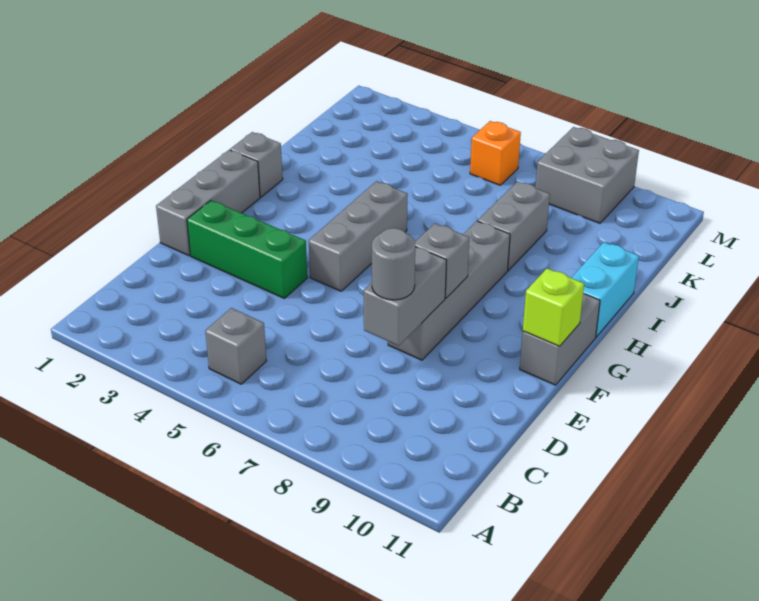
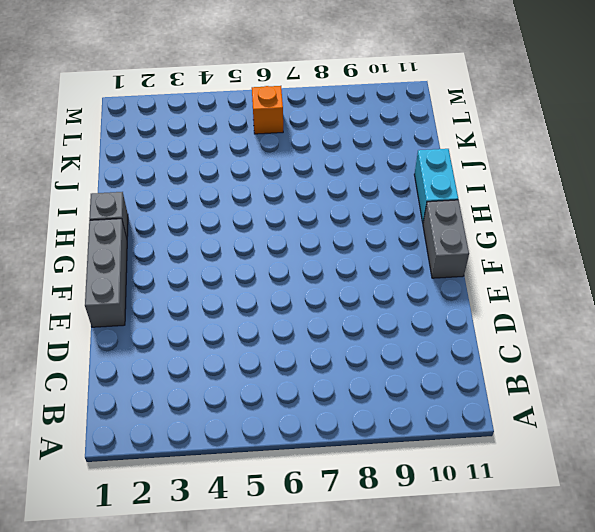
none -> grey 1x1 brick [205,308,266,384]
none -> green 1x3 brick [187,200,307,298]
none -> grey 1x4 brick [388,221,510,360]

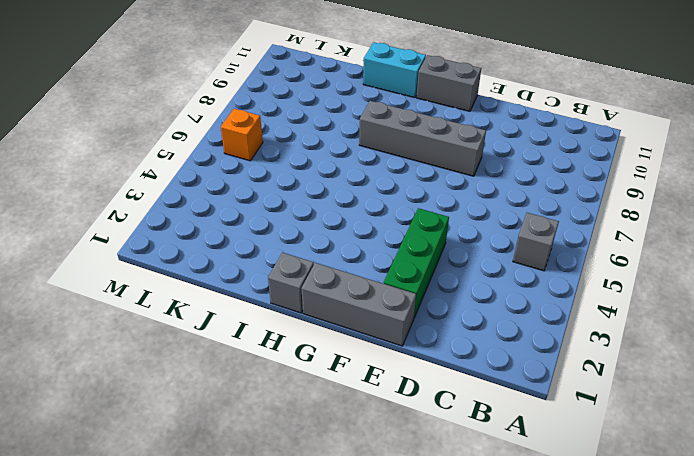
none -> grey 1x3 brick [309,181,408,291]
none -> grey 1x2 brick [478,182,550,270]
none -> grey 2x2 brick [535,127,639,223]

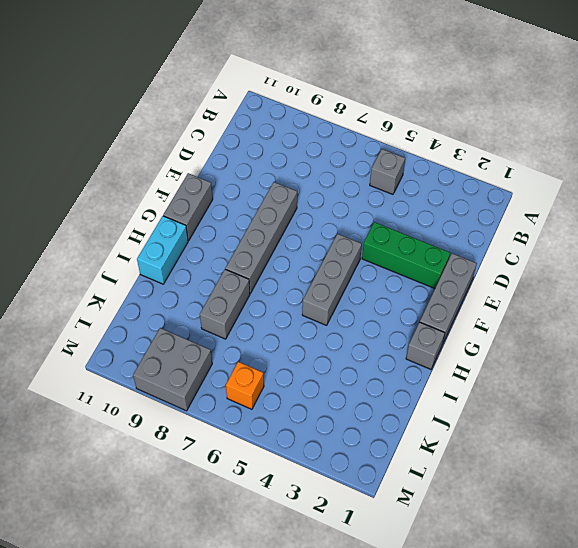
none -> grey 1x2 brick [364,247,446,346]
none -> grey 1x1 brick [415,223,469,298]
none -> lime 1x1 brick [523,269,584,346]

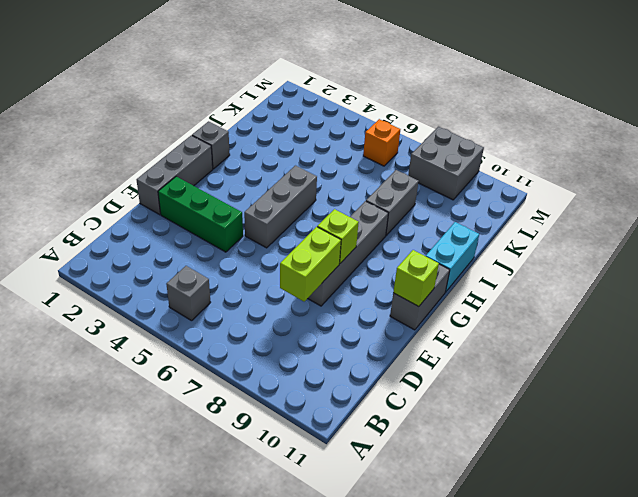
lime 1x2 brick [280,227,341,301] -> grey 1x2 brick [364,247,446,346]
lime 1x1 brick [317,209,359,264] -> grey 1x1 brick [415,223,469,298]
none -> grey 1x1 round brick [372,228,415,300]

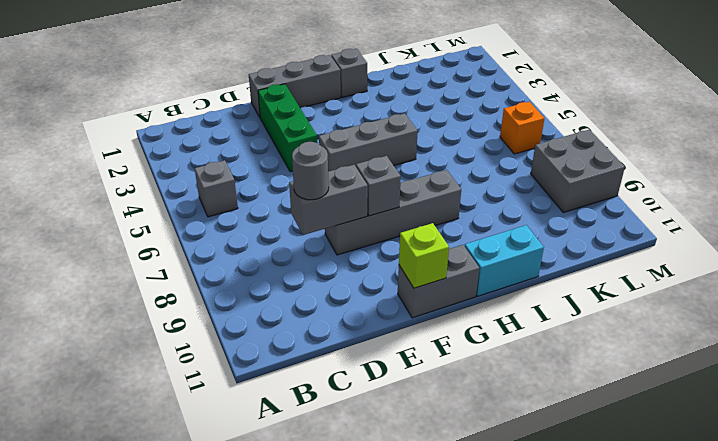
none -> grey 1x2 brick [478,182,550,270]

